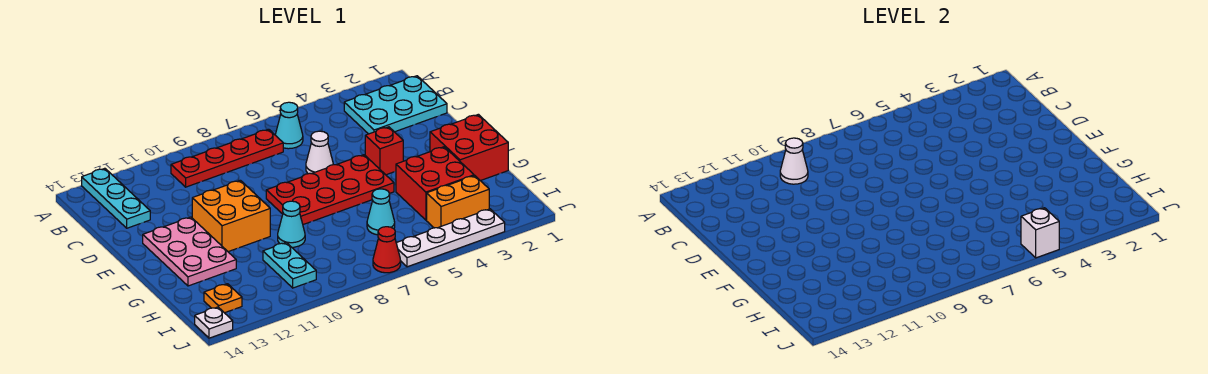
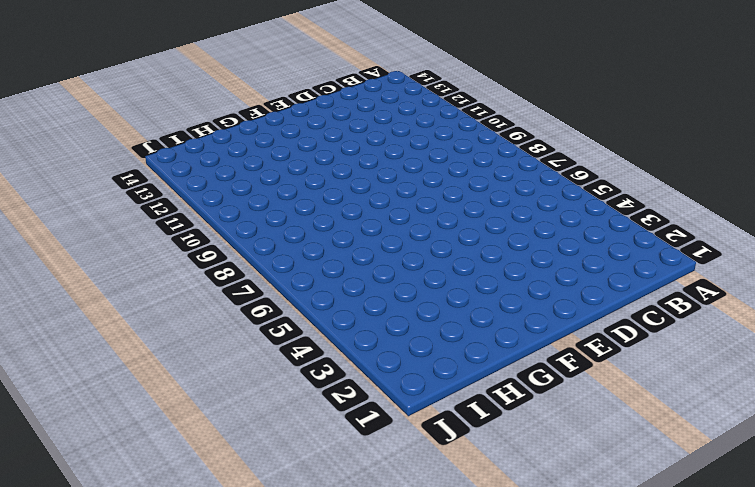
none -> cyan 1x3 plate [82,168,150,228]
none -> cyan 2x3 plate [344,76,447,134]
none -> cyan 1x1 cone [275,102,303,149]

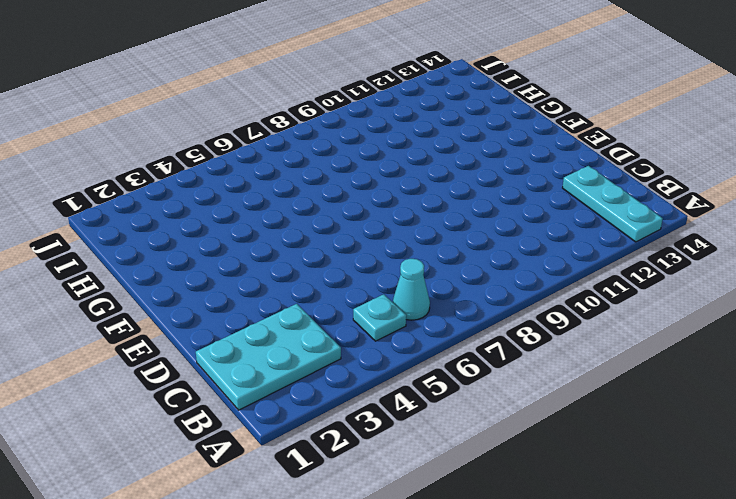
cyan 1x1 plate [353,294,406,341] -> none
none -> red 1x4 plate [171,129,283,187]
none -> white 1x1 cone [306,131,333,174]
none -> red 1x1 brick [365,127,403,175]

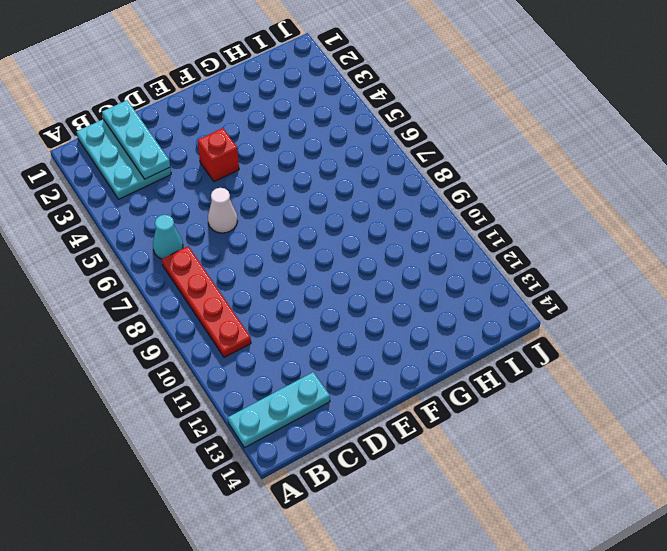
cyan 1x3 plate [102,100,170,179] -> none
none -> red 2x4 plate [266,155,394,225]
none -> orange 2x2 brick [192,180,270,252]
none -> pink 2x3 plate [143,217,236,286]

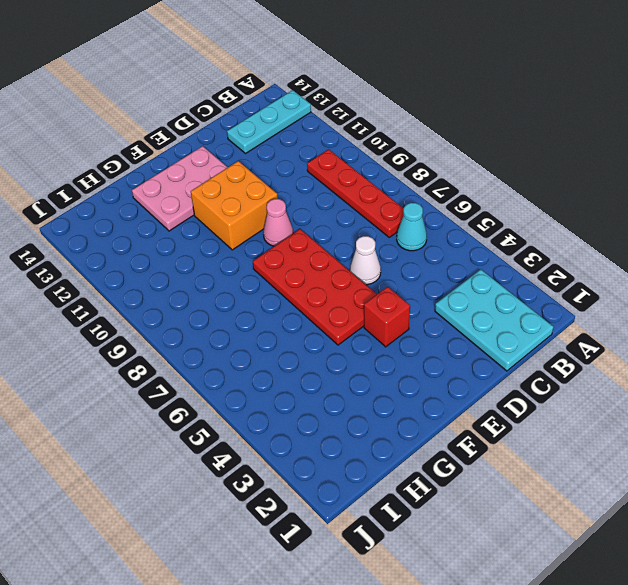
pink 1x1 cone [263,199,293,246] -> none
none -> red 2x2 brick [430,114,508,181]
none -> red 2x2 brick [396,147,474,220]
none -> cyan 1x1 cone [278,201,305,247]

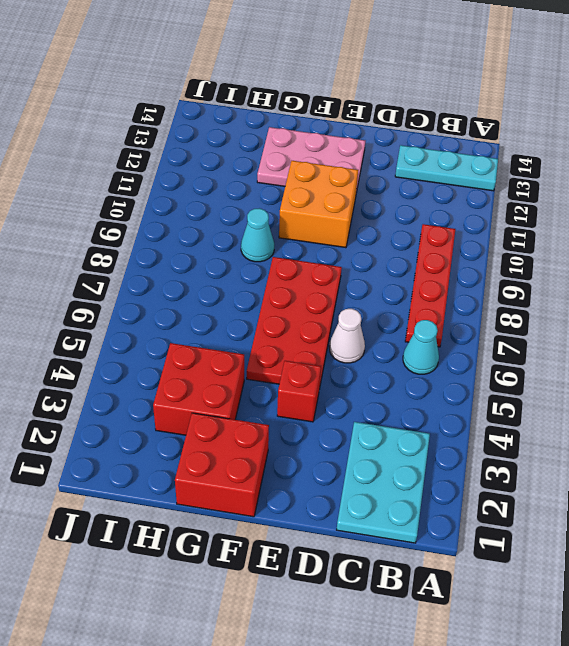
none -> cyan 1x1 cone [367,189,395,235]
none -> cyan 1x2 plate [263,242,316,288]
none -> orange 1x2 brick [427,176,489,228]

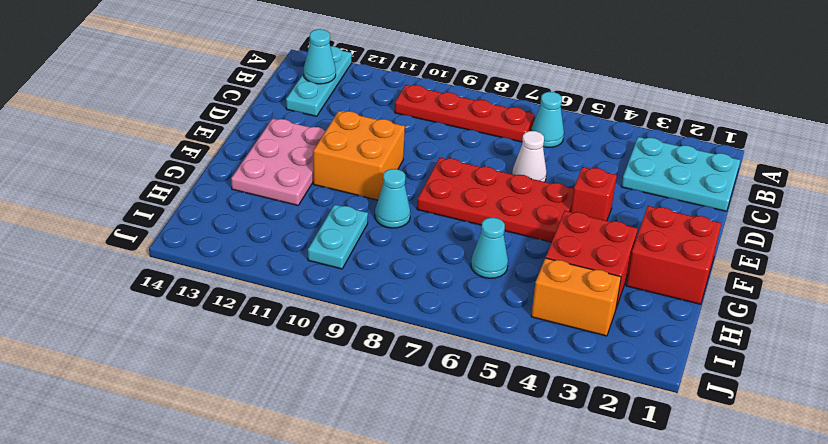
cyan 1x1 cone [304,29,336,84] -> none
none -> orange 1x1 plate [204,284,242,313]
none -> white 1x4 plate [396,209,505,267]
none -> red 1x1 cone [373,227,401,273]

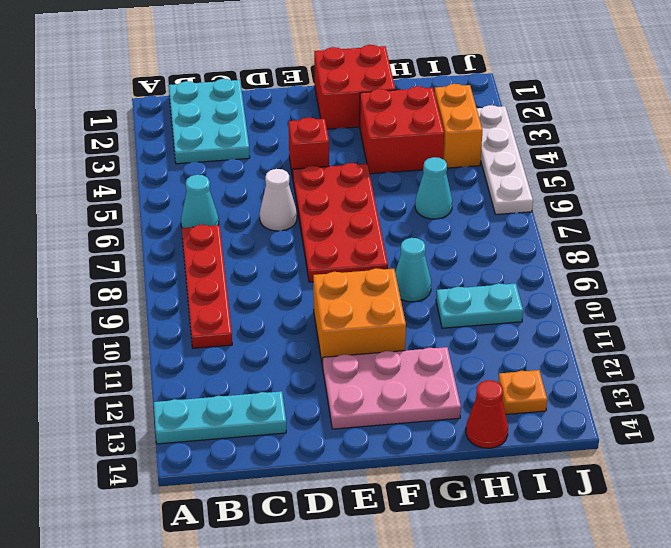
red 1x1 cone [466,380,508,448] -> red 1x1 cone moved to [373,227,401,273]
none -> white 1x1 plate [195,307,233,338]
none -> white 1x1 cone [780,138,808,184]
none -> white 1x1 brick [1021,208,1059,258]

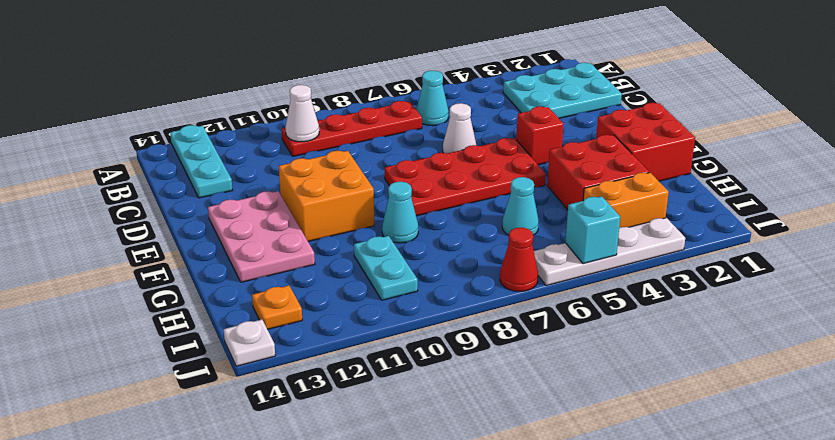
cyan 1x1 brick [565,196,620,264] -> white 1x1 brick [1021,208,1059,258]

